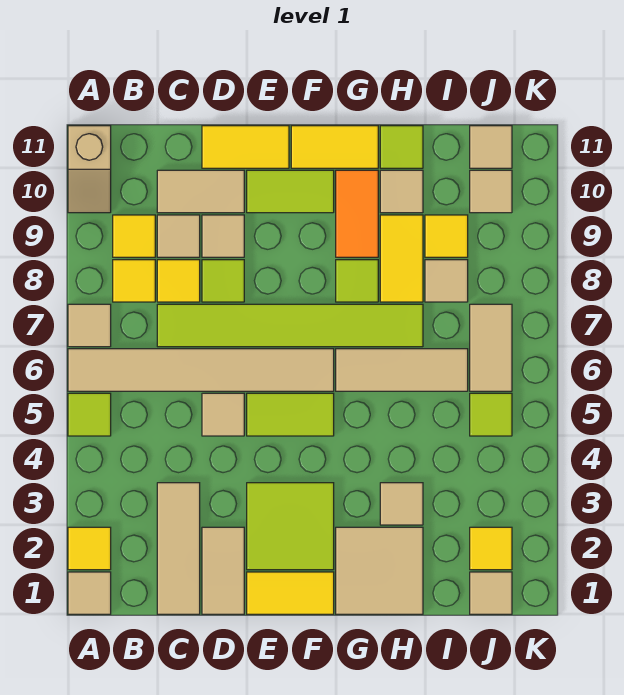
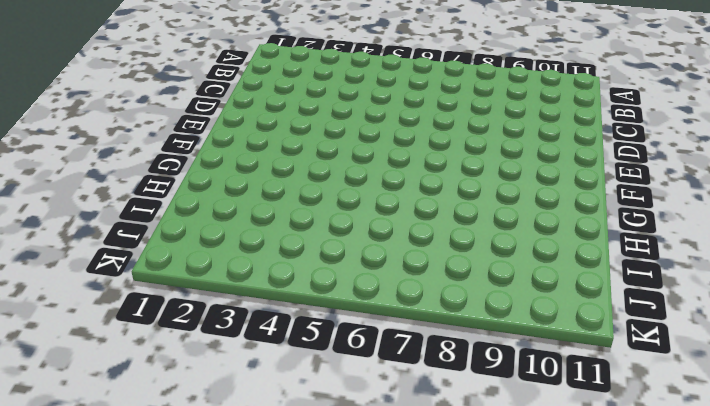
none -> tan 1x1 tile [68,572,111,614]
none -> yellow 1x1 tile [68,527,111,570]
none -> lime 1x1 tile [68,393,111,436]
none -> tan 1x6 tile [68,349,334,391]

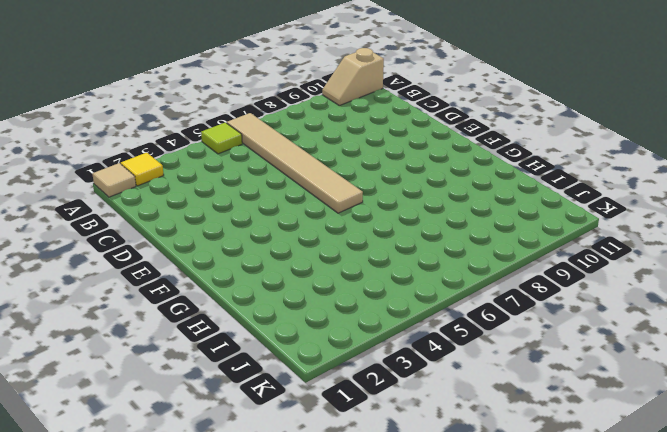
none -> tan 1x1 tile [68,304,111,347]
none -> yellow 1x1 tile [113,260,155,302]
none -> yellow 1x1 tile [113,215,155,257]
none -> tan 1x3 tile [157,483,200,614]

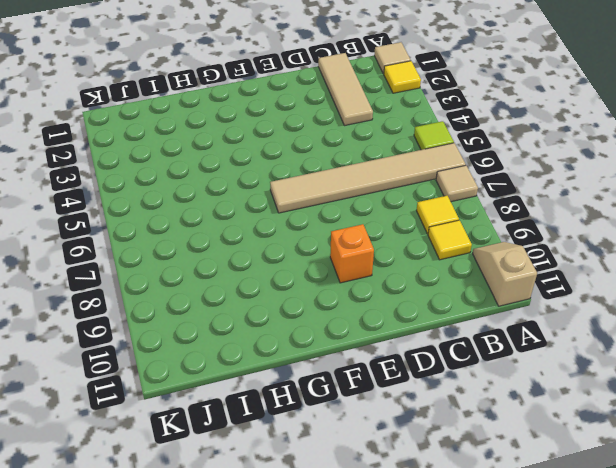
orange 1x1 brick [330,224,374,283] -> none
none -> lime 1x6 tile [157,304,423,347]
none -> yellow 1x1 tile [157,260,200,302]
none -> tan 1x1 tile [157,215,200,257]
none -> tan 1x2 tile [157,170,244,213]

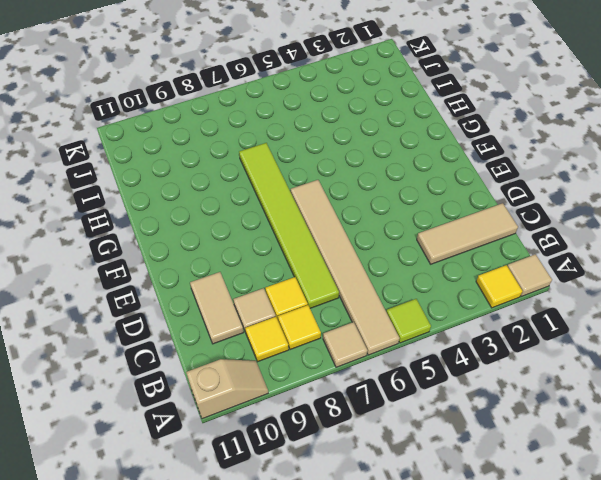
none -> tan 1x2 tile [202,527,244,614]
none -> tan 1x1 tile [202,393,244,436]
none -> lime 1x1 tile [202,260,244,302]
none -> tan 1x1 tile [202,215,244,257]

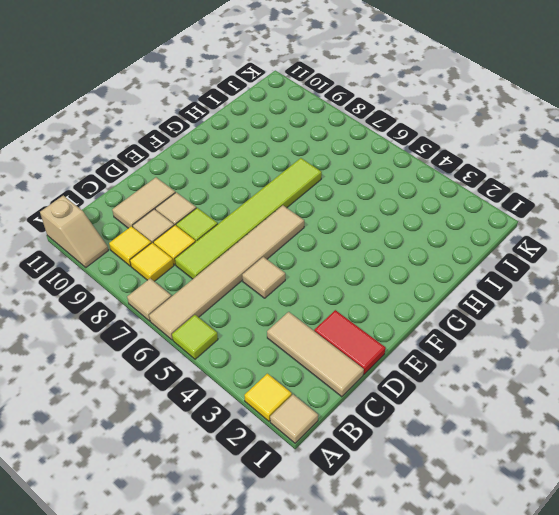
red 1x2 tile [314,310,386,374] -> tan 1x2 tile [202,527,244,614]
none -> yellow 1x2 tile [202,126,289,168]
none -> yellow 1x2 tile [247,572,334,614]
none -> lime 2x2 tile [247,483,334,570]
none -> lime 1x2 tile [247,393,334,436]

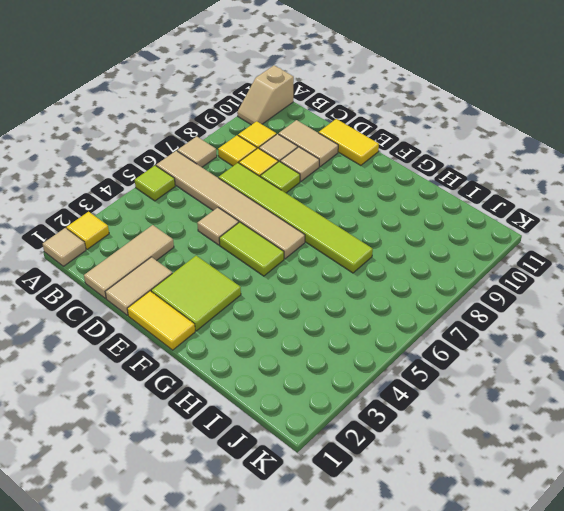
none -> lime 1x2 tile [247,170,334,213]
none -> yellow 1x2 tile [291,126,378,168]
none -> tan 2x2 tile [336,527,423,614]
none -> tan 1x3 tile [336,349,468,391]

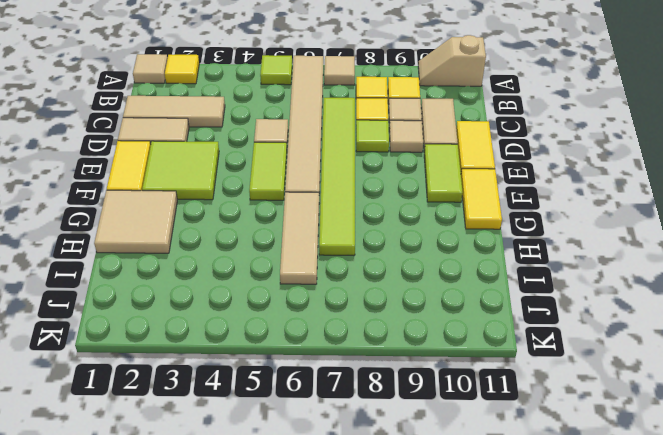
none -> lime 1x1 tile [336,260,378,302]
none -> orange 1x2 tile [336,170,378,257]
none -> tan 1x1 tile [380,483,423,525]
none -> yellow 1x2 tile [380,215,423,302]

